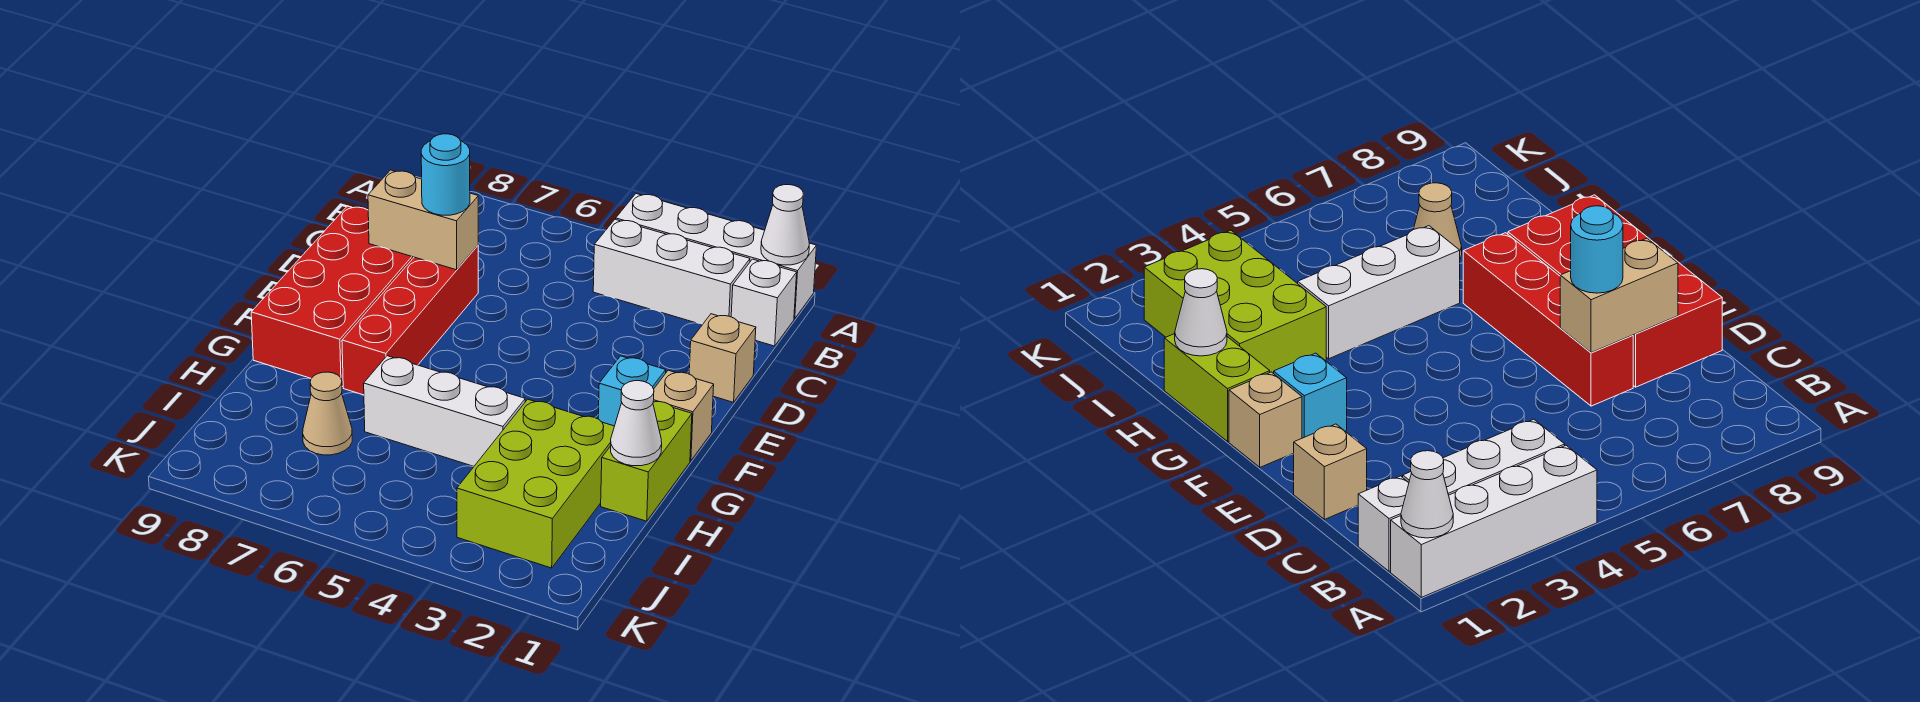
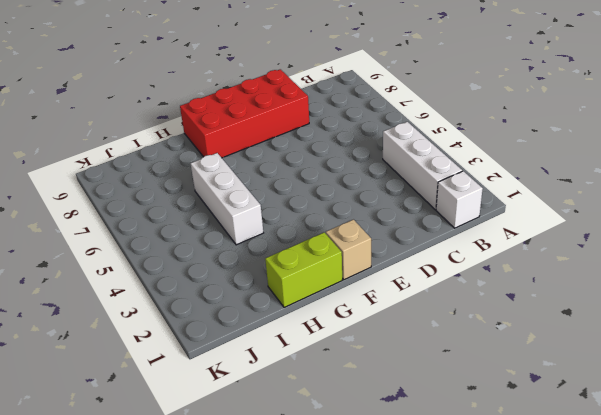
none -> white 1x4 brick [616,194,816,319]
none -> tan 1x1 brick [689,314,756,402]
none -> red 1x4 brick [342,246,478,395]

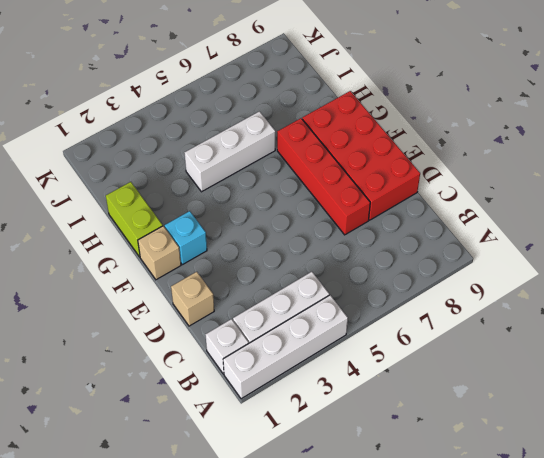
none -> lime 2x3 brick [457,399,614,568]
none -> tan 1x1 cone [303,372,352,455]
none -> white 1x1 cone [761,185,809,265]

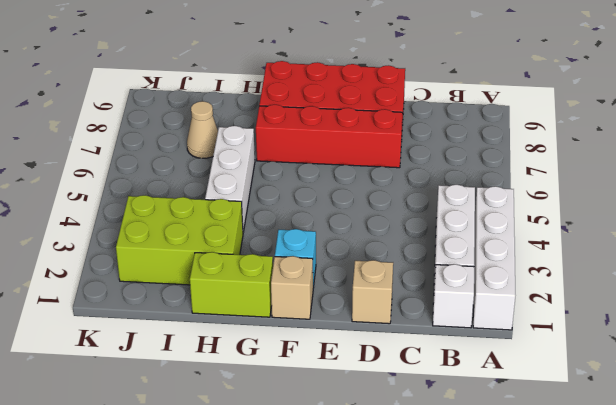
none -> white 1x1 cone [761,185,809,265]
none -> tan 1x2 brick [368,170,478,270]
none -> white 1x1 cone [611,381,662,466]

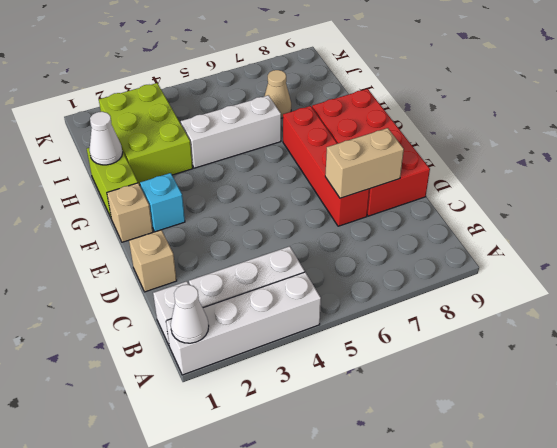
none -> cyan 1x1 round brick [421,134,470,215]

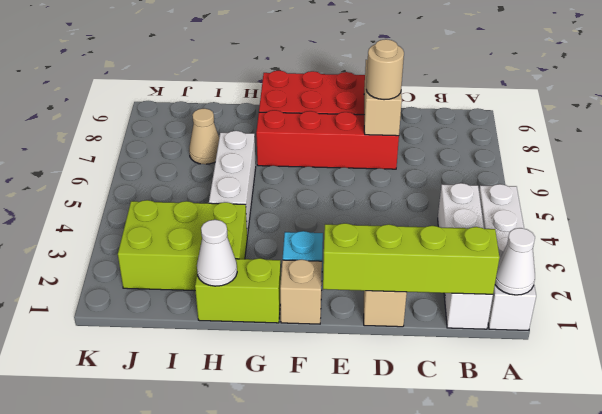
lime 1x4 brick [323,223,500,294] -> none
tan 1x1 round brick [366,39,404,100] -> cyan 1x1 round brick [421,134,470,215]

